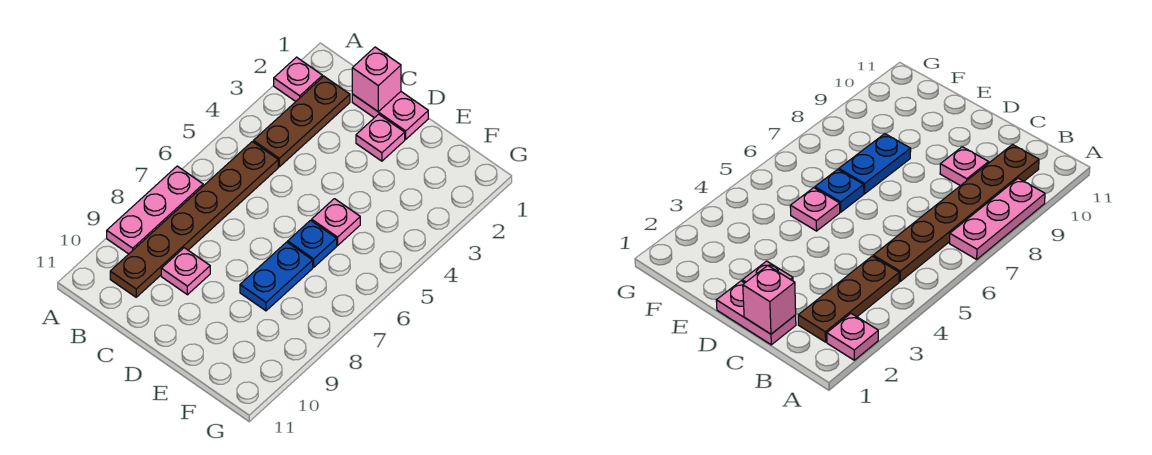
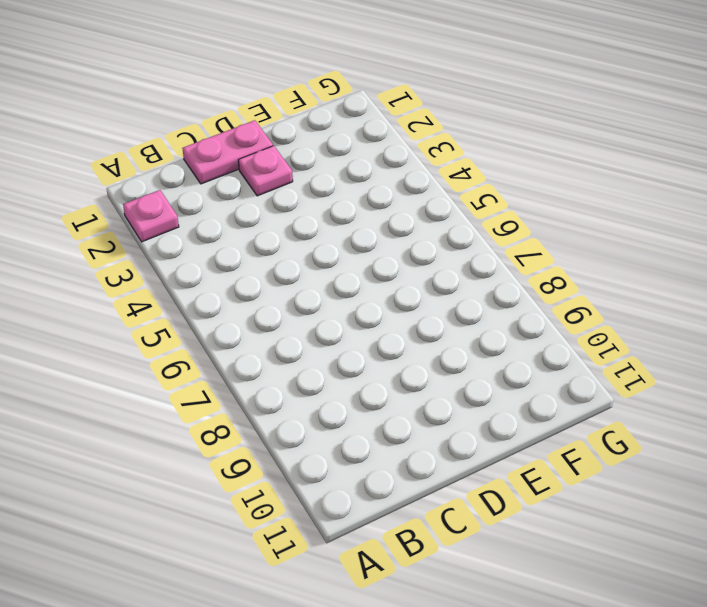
none -> pink 1x3 plate [107,166,203,254]
none -> brown 1x3 plate [253,76,350,167]

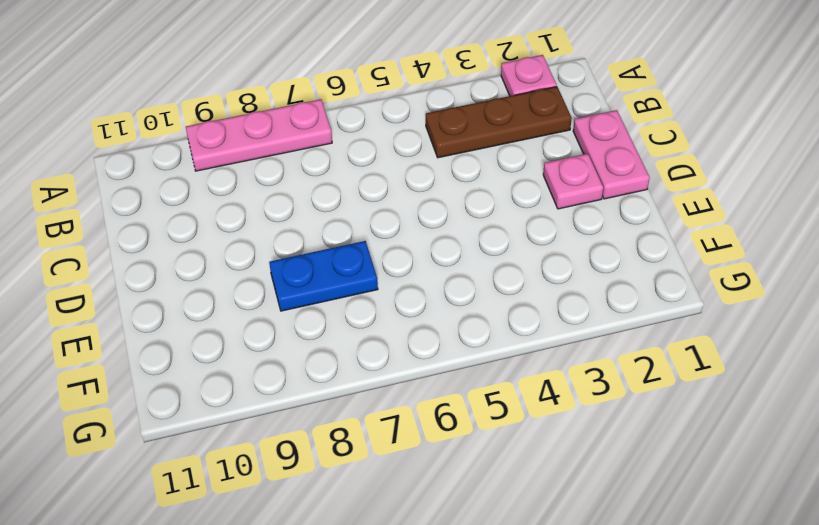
none -> brown 1x6 plate [110,142,278,297]
none -> pink 1x1 plate [161,248,210,295]

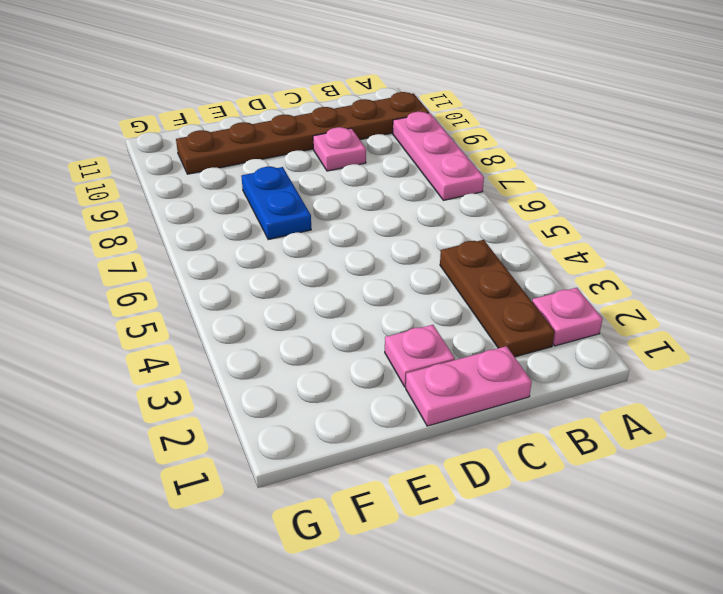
brown 1x6 plate [176,92,429,174] -> brown 1x6 plate turned to [110,142,278,297]
none -> pink 1x1 plate [312,199,360,245]
none -> blue 1x1 plate [288,220,337,267]

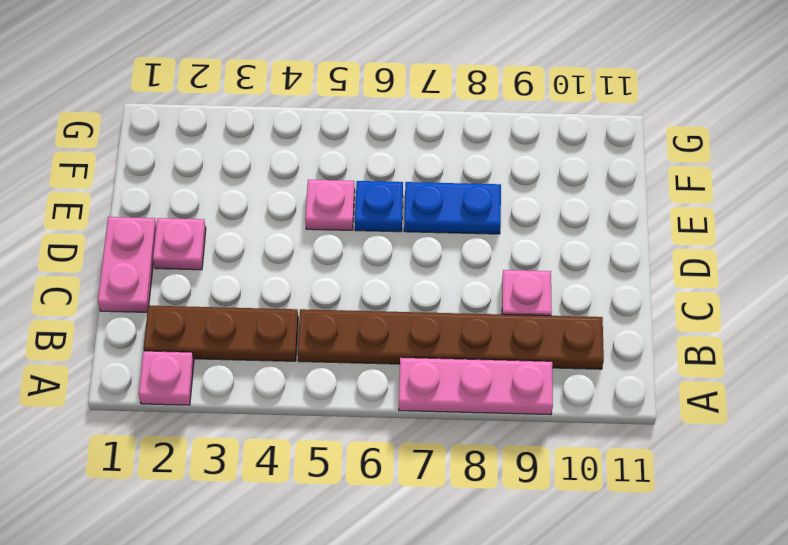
none -> pink 1x1 brick [352,47,401,111]

